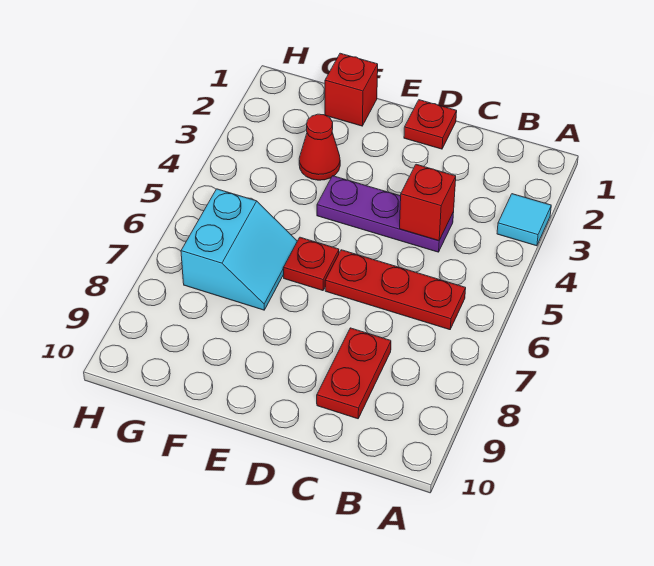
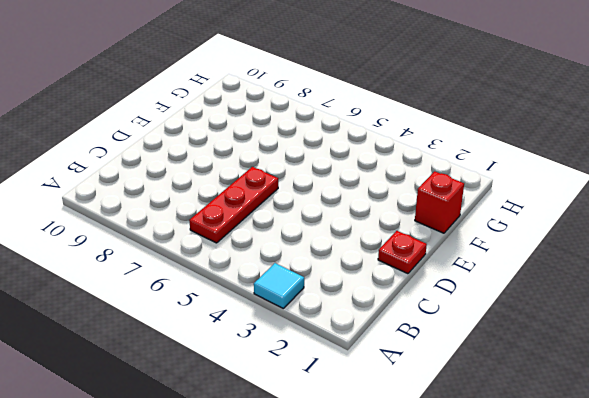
none -> purple 1x3 plate [317,176,454,252]
none -> red 1x2 plate [317,328,391,419]

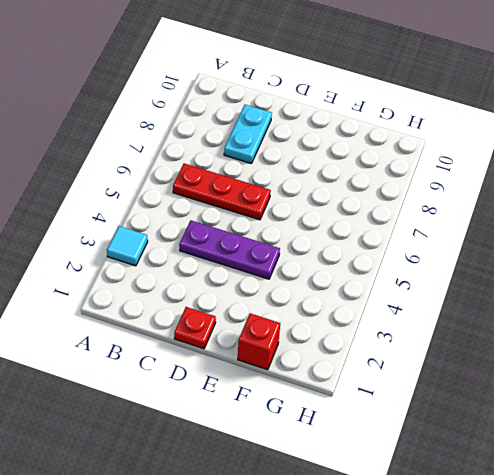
cyan 1x2 plate [224,105,272,164] -> red 1x2 plate [317,328,391,419]
none -> red 1x1 plate [283,237,339,291]
none -> red 1x1 cone [299,114,340,180]

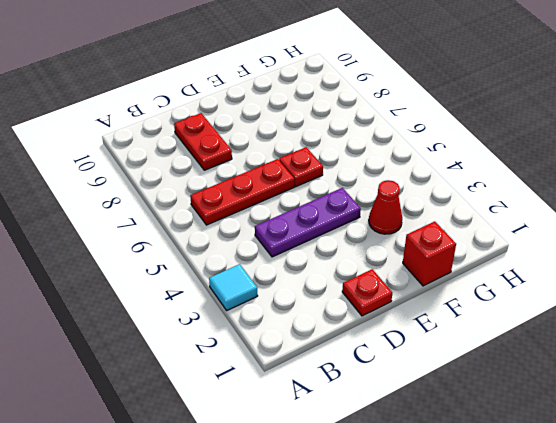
none -> cyan 2x2 slope [181,189,297,310]
none -> red 1x1 brick [399,164,456,241]

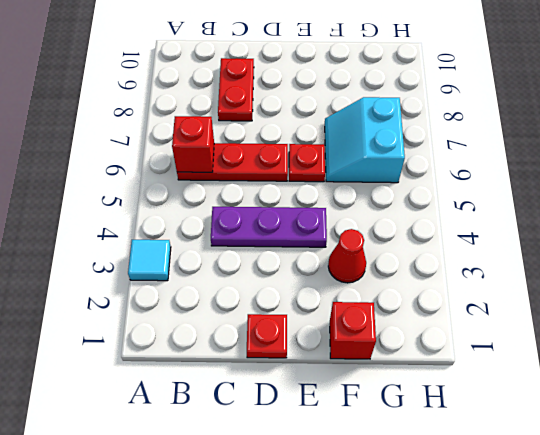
red 1x1 brick [172,116,214,172] -> red 1x1 brick moved to [399,164,456,241]

